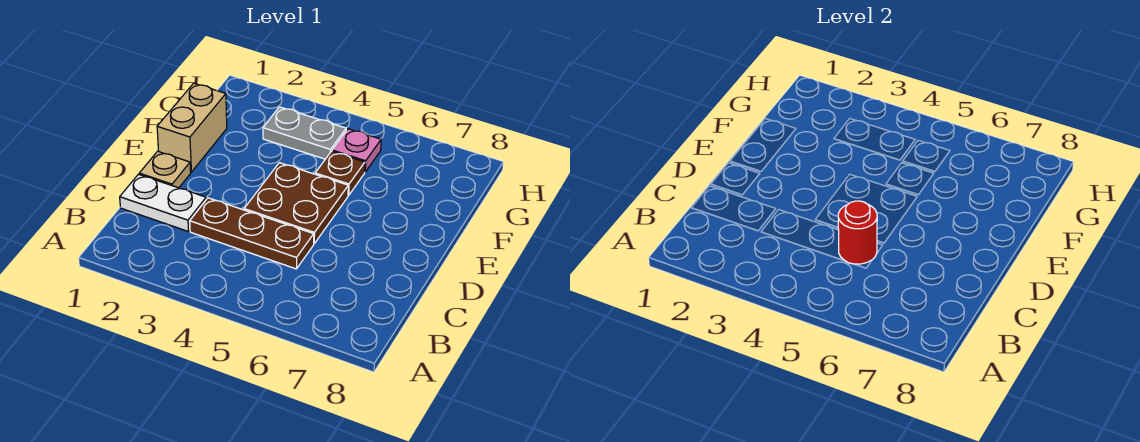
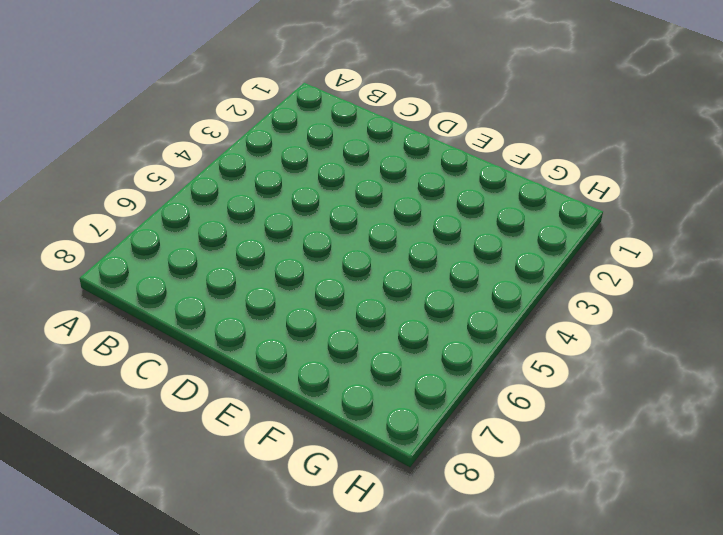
none -> white 1x2 plate [120,174,206,232]
none -> brown 1x3 plate [190,198,314,269]

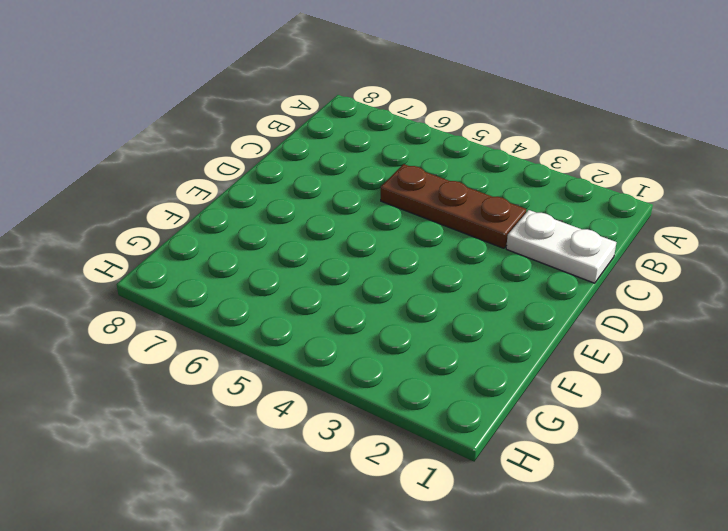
none -> tan 1x1 plate [139,151,191,188]
none -> brown 2x2 plate [244,163,348,244]

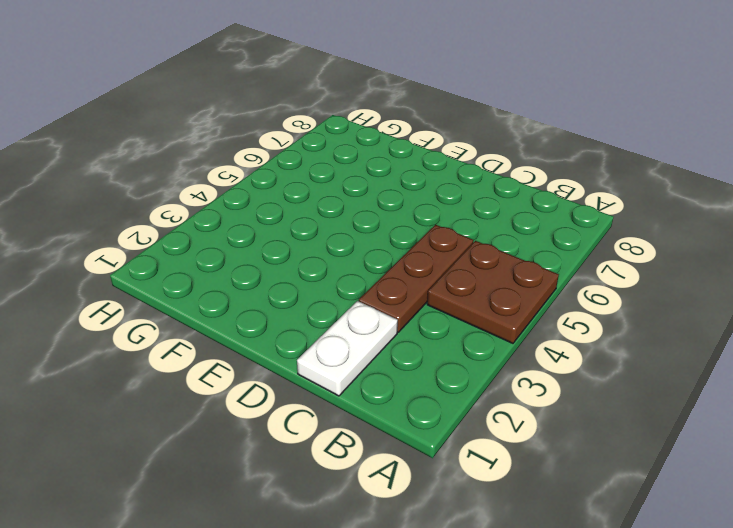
brown 2x2 plate [427,241,559,343] -> brown 2x2 plate moved to [244,163,348,244]
none -> tan 1x1 plate [139,151,191,188]
none -> tan 1x2 brick [157,83,227,172]

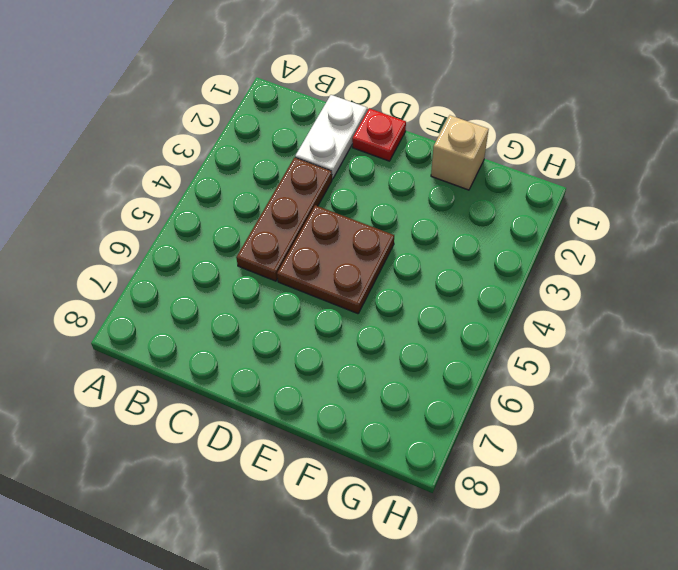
red 1x1 plate [352,108,406,161] -> tan 1x1 plate [139,151,191,188]
tan 1x1 brick [431,115,489,190] -> tan 1x2 brick [157,83,227,172]
none -> brown 1x1 plate [315,151,365,195]
none -> grey 1x2 plate [263,107,346,159]

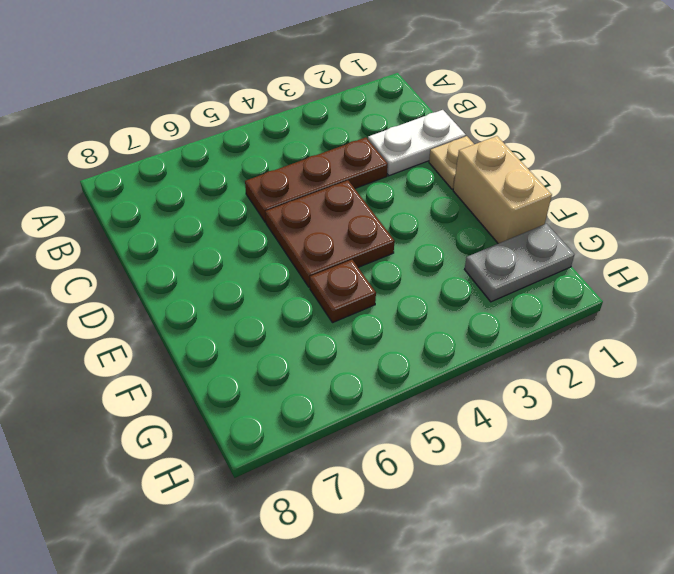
grey 1x2 plate [465,224,574,302] -> grey 1x2 plate moved to [263,107,346,159]
none -> pink 1x1 plate [332,129,381,172]
none -> red 1x1 round brick [838,201,877,264]

